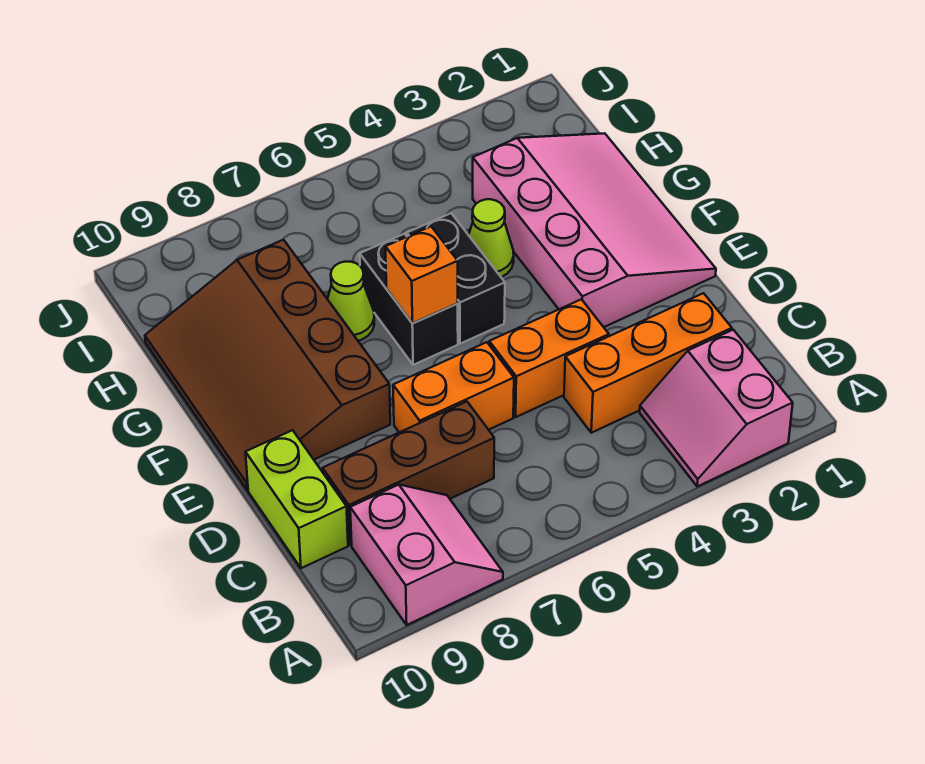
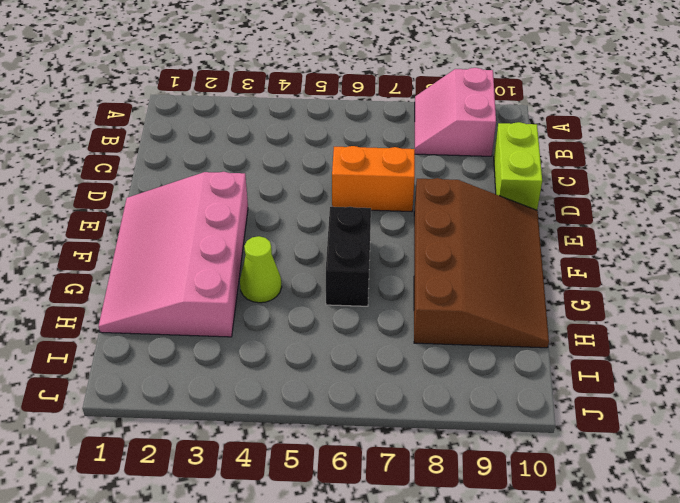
none -> pink 2x2 slope [640,330,793,486]
none -> orange 1x3 brick [564,293,732,433]
none -> brown 1x3 brick [323,402,494,545]

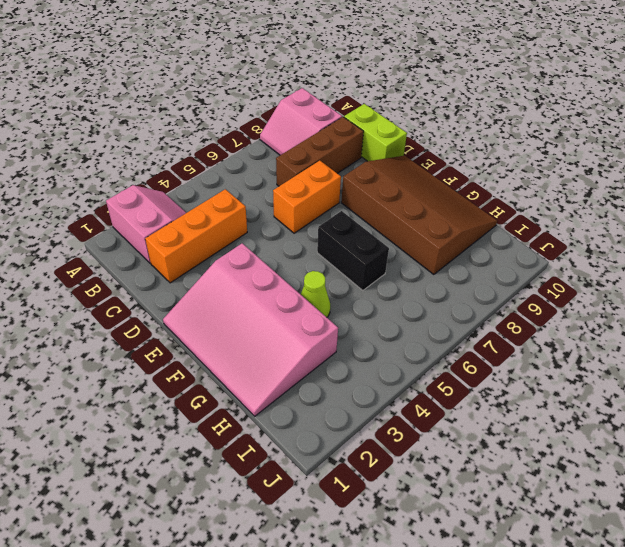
none -> orange 1x2 brick [489,299,609,417]
none -> black 1x2 brick [407,213,505,344]
none -> lime 1x1 cone [328,262,374,341]

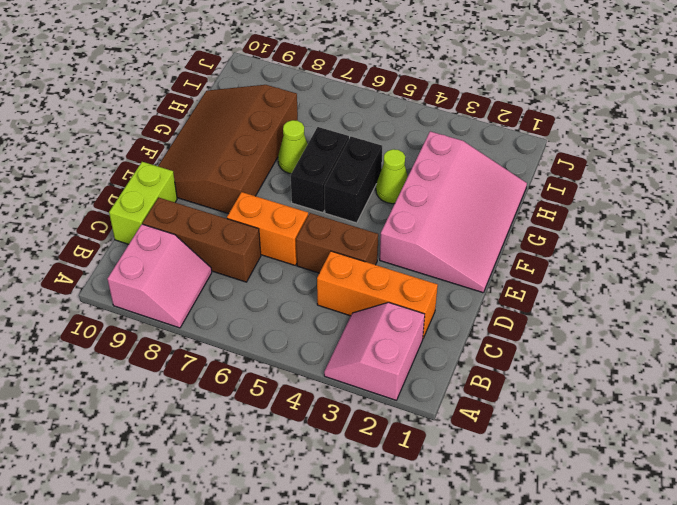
brown 1x2 brick [296,213,378,273] -> orange 1x2 brick [489,299,609,417]
none -> orange 1x1 brick [386,227,458,323]

